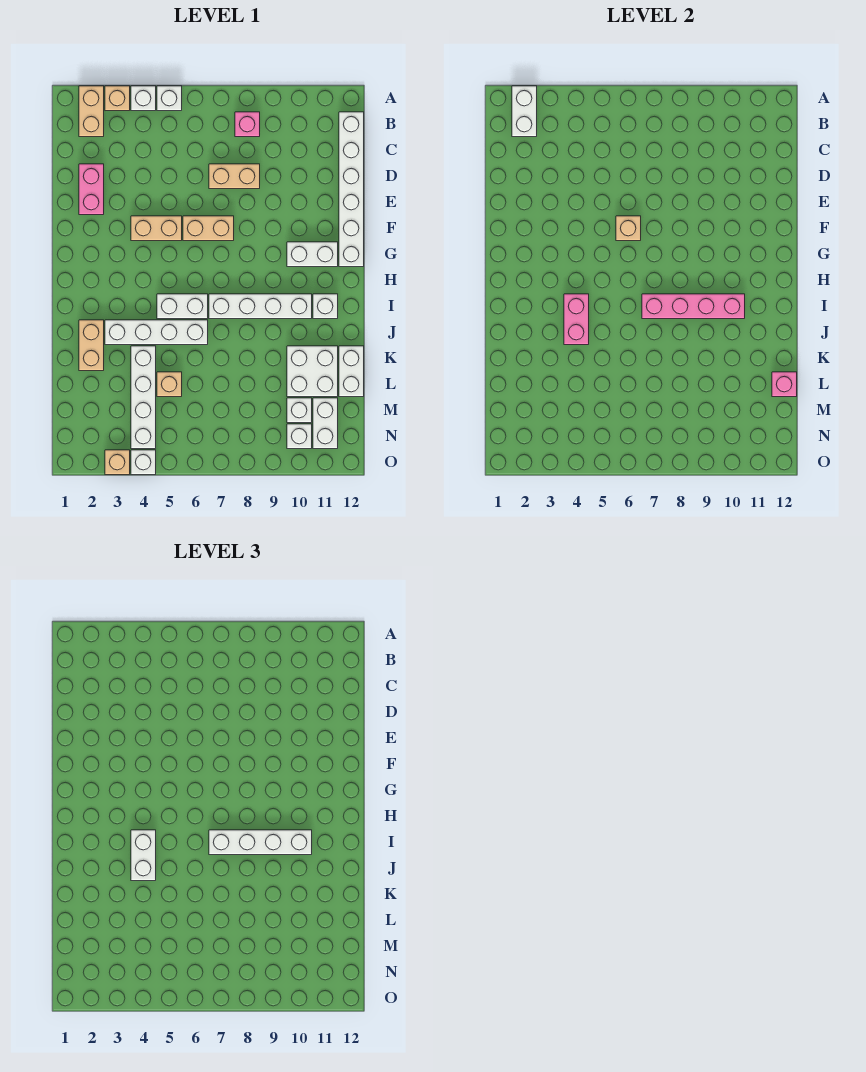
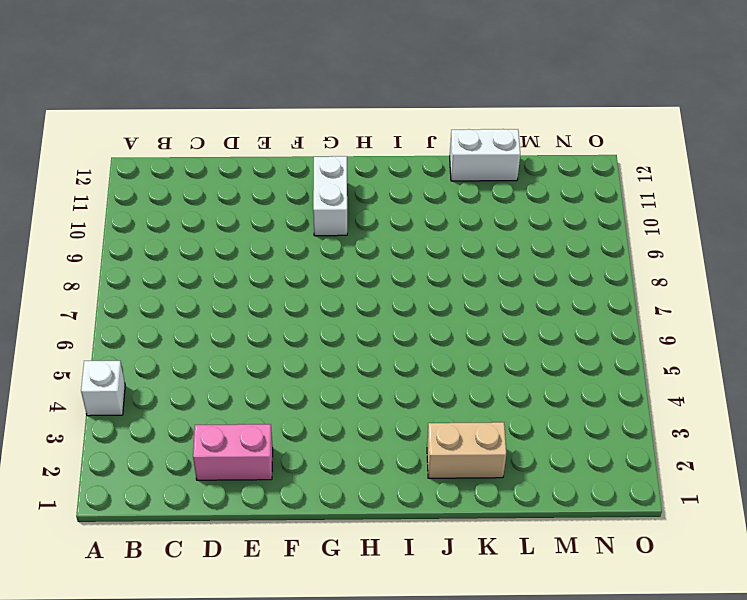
none -> tan 1x2 brick [79,86,104,137]
none -> tan 1x1 brick [105,86,130,111]
none -> white 1x1 brick [157,86,182,111]
none -> pink 1x1 brick [235,112,260,137]

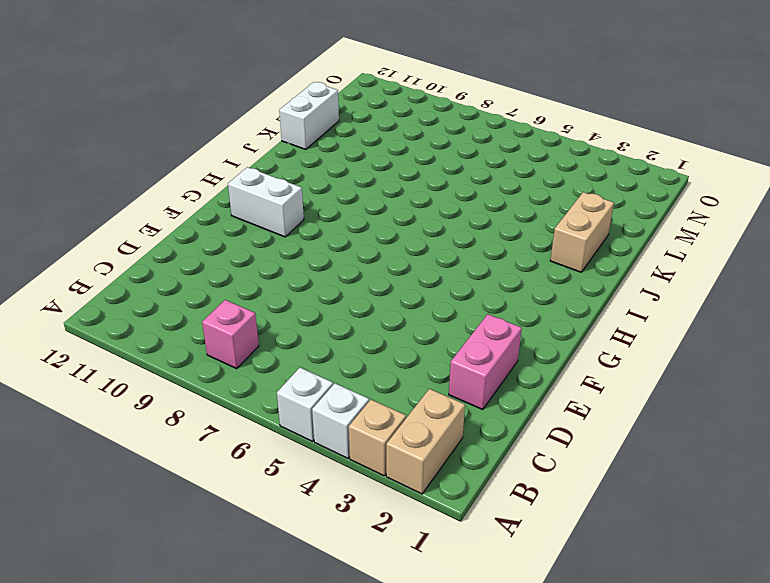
none -> white 1x6 brick [339,112,364,267]
none -> tan 1x2 brick [209,164,260,189]
none -> tan 1x2 brick [131,216,182,241]
none -> tan 1x2 brick [183,216,234,241]

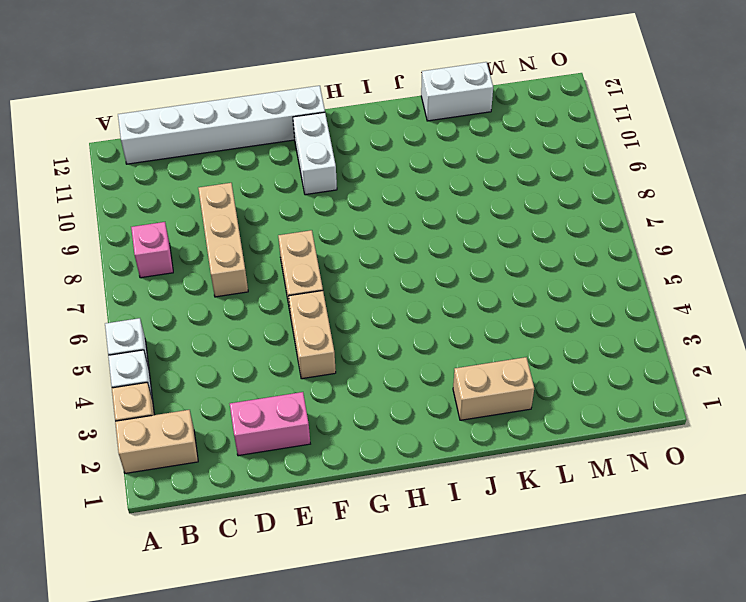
tan 1x3 brick [198,183,248,297] -> tan 1x2 brick [209,164,260,189]
none -> white 1x2 brick [157,294,208,319]
none -> white 1x4 brick [209,294,312,319]
none -> white 1x1 brick [313,294,338,319]
none -> white 1x4 brick [105,320,208,345]

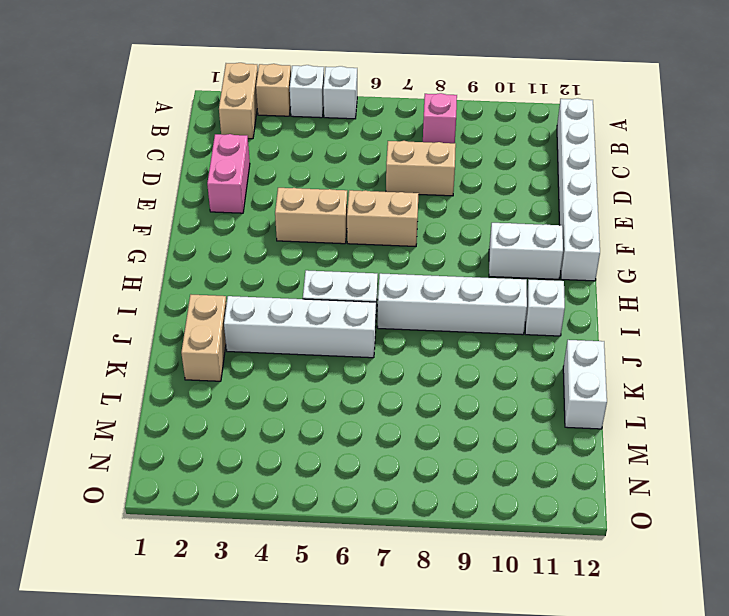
none -> white 1x4 brick [131,346,156,449]
none -> white 2x2 brick [287,346,338,397]
none -> tan 1x1 brick [157,372,182,397]
none -> white 1x1 brick [287,398,312,423]

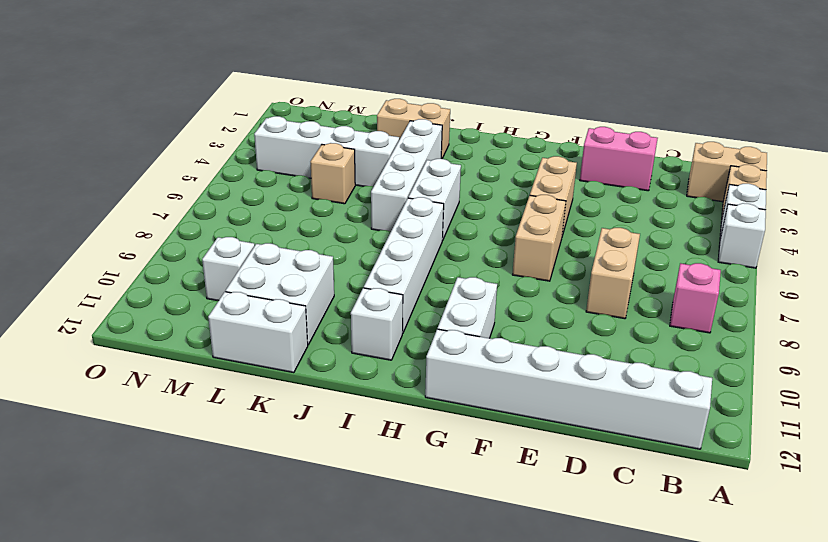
none -> white 1x2 brick [313,398,338,449]
none -> white 1x1 brick [287,424,312,449]
none -> tan 1x1 brick [105,450,130,475]
none -> white 1x1 brick [131,450,156,475]

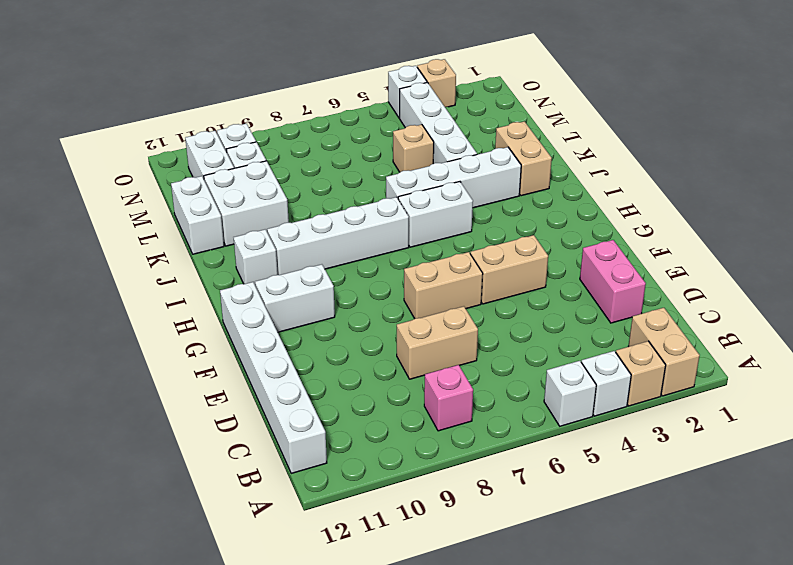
none -> white 1x2 brick [512,86,537,137]
none -> tan 1x1 brick [616,216,641,241]
none -> pink 1x2 brick [564,294,589,345]
none -> pink 1x4 brick [642,294,745,319]

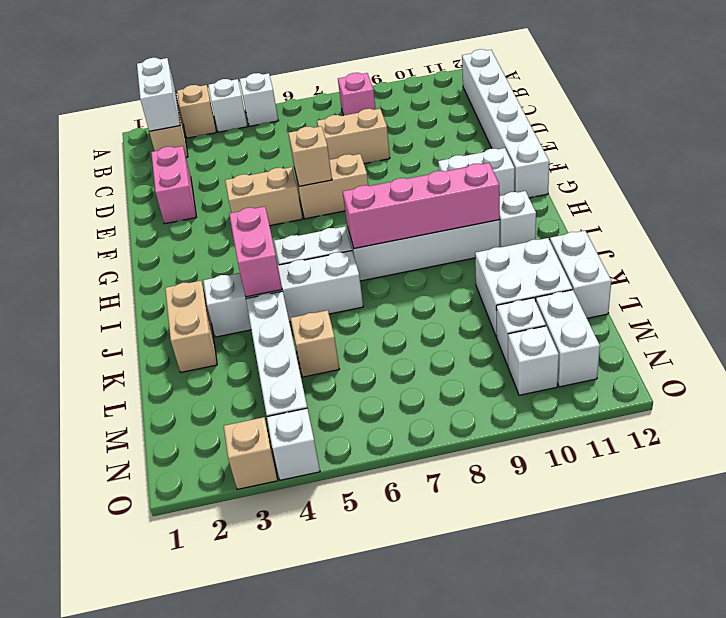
none -> pink 1x1 brick [772,372,797,397]
none -> white 1x2 brick [131,830,156,881]
none -> white 1x4 brick [209,830,312,855]

